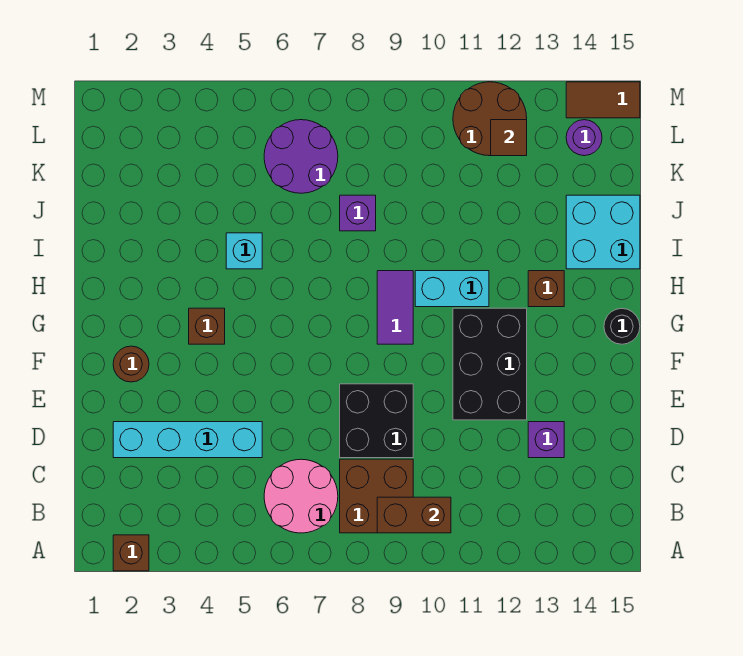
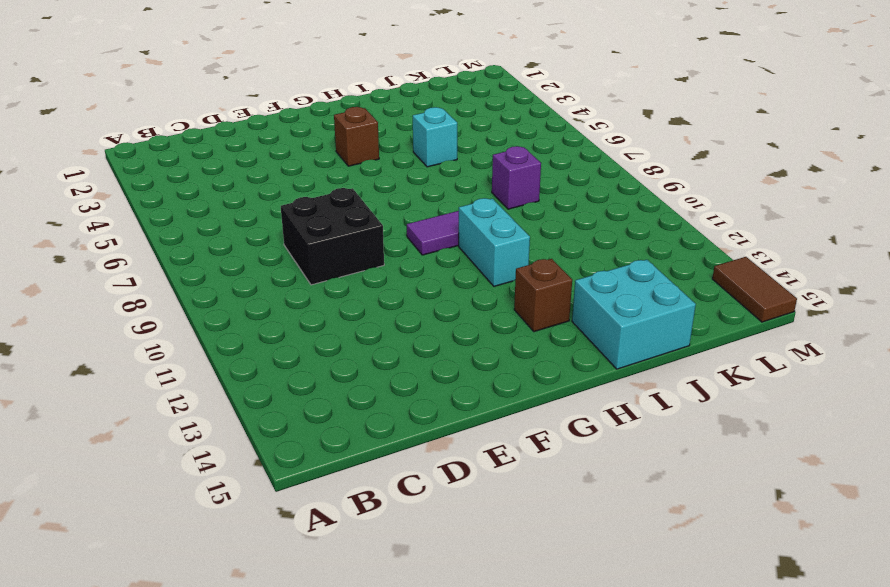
none -> brown 1x1 brick [113,535,149,571]
none -> pink 2x2 round brick [264,459,338,533]
none -> brown 2x2 brick [340,459,413,533]

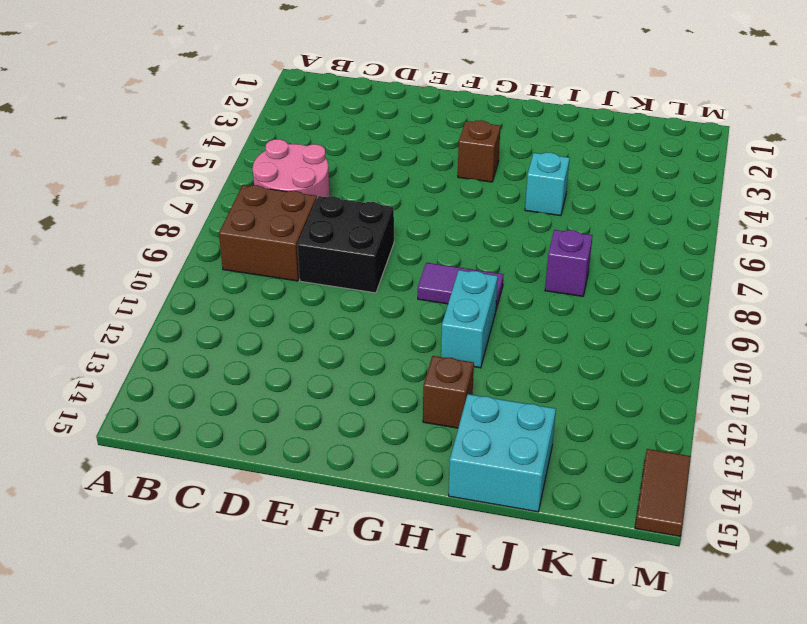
none -> brown 1x1 brick [113,535,149,571]
none -> cyan 1x4 brick [113,422,262,458]
none -> purple 1x1 brick [528,422,564,458]

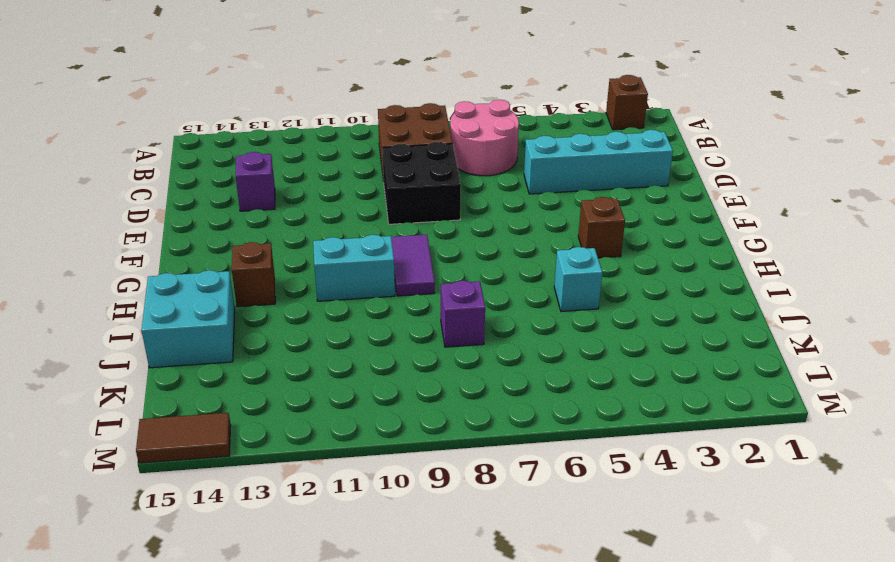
none -> black 2x3 brick [453,308,527,420]
none -> brown 1x1 round brick [113,346,149,382]
none -> black 1x1 round brick [604,309,640,344]

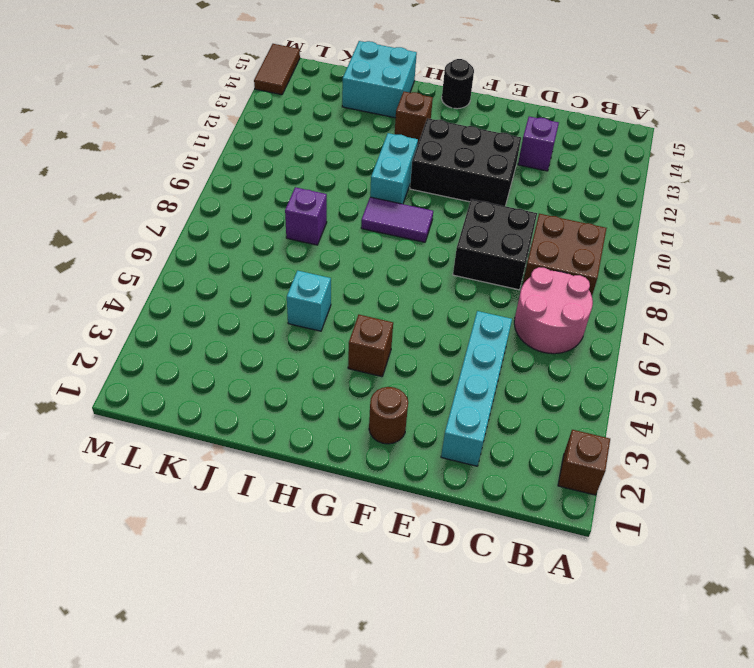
none -> purple 2x2 round brick [264,120,338,193]
none -> brown 2x2 round brick [453,82,527,156]
none -> purple 1x1 round brick [566,120,602,156]

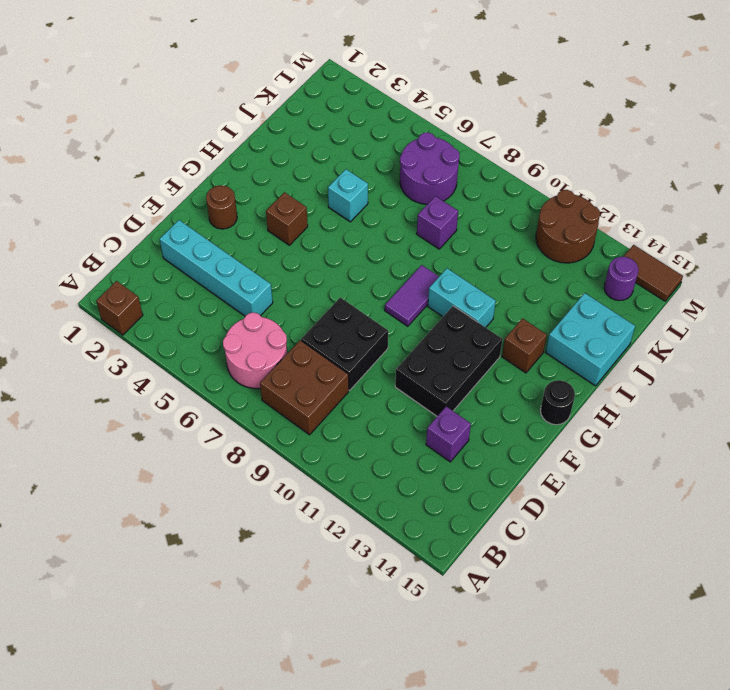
none -> brown 1x2 brick [377,497,451,533]
none -> brown 1x1 tile [491,120,527,156]

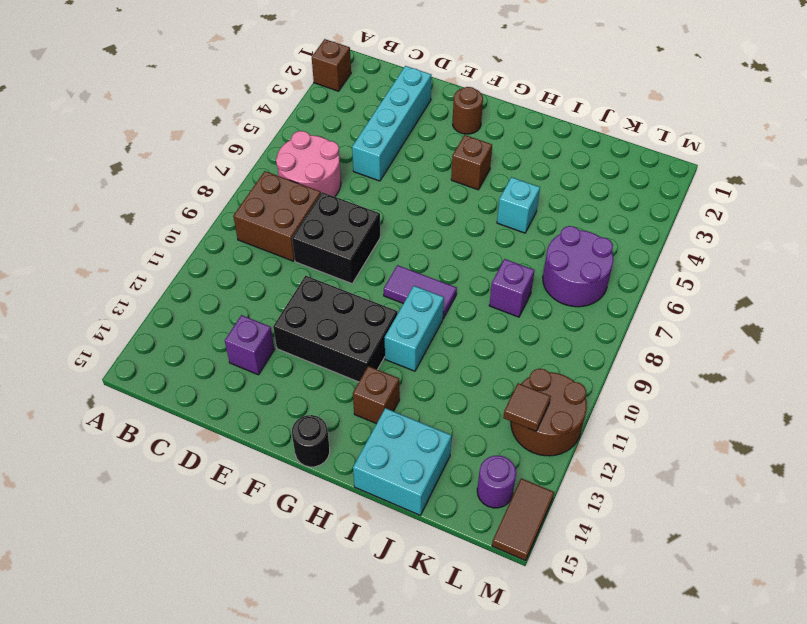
none -> brown 1x2 brick [377,497,451,533]

